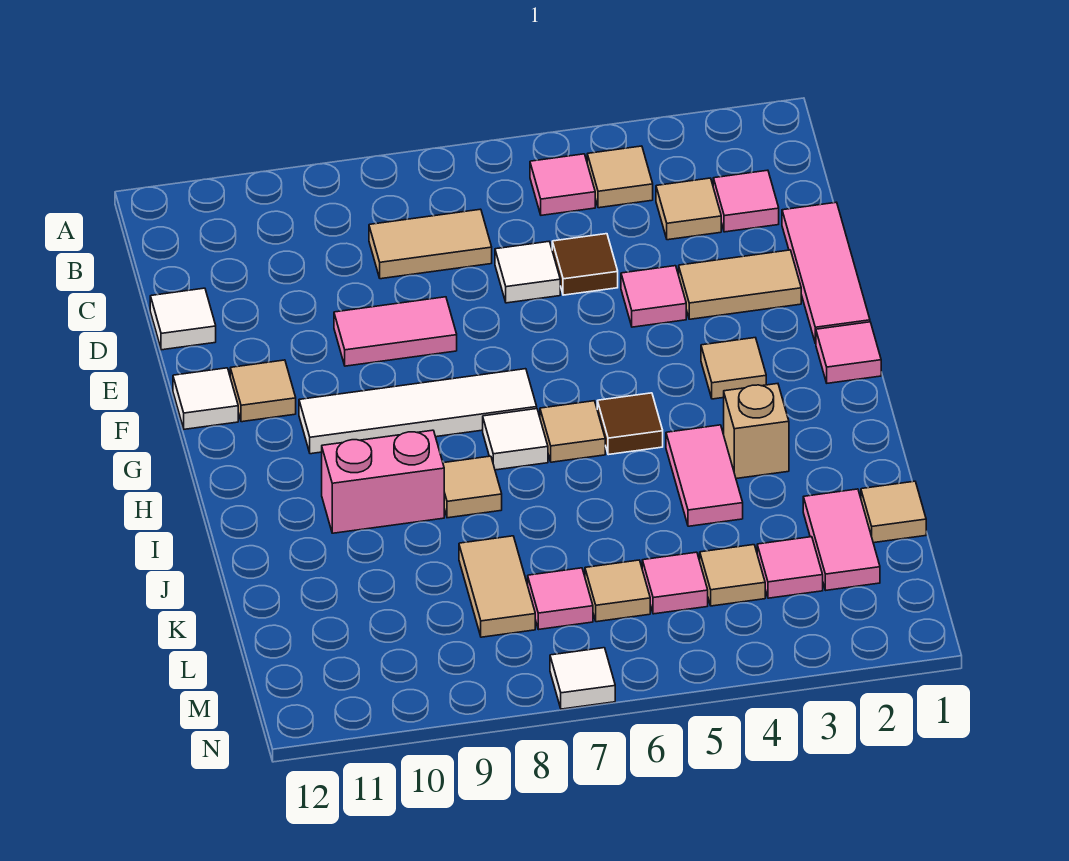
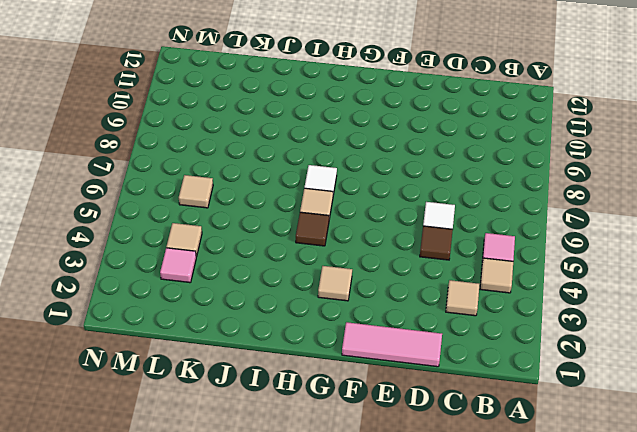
none -> pink 1x1 tile [713,170,779,232]
none -> tan 1x2 tile [369,209,492,279]
none -> white 1x1 tile [150,288,216,350]
none -> tan 1x2 tile [679,250,801,319]

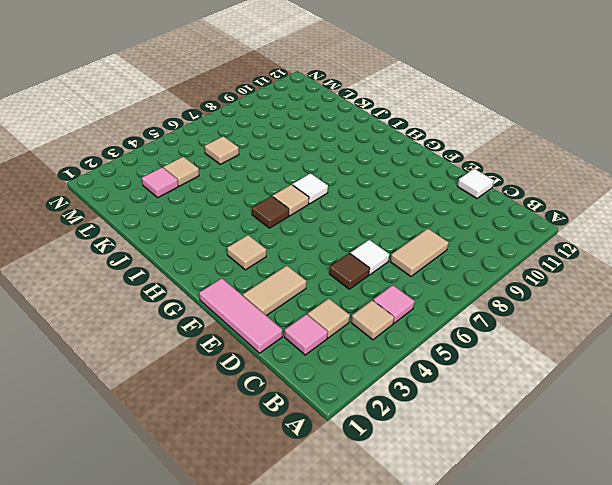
none -> pink 1x1 tile [621,266,686,327]
none -> pink 1x2 tile [334,297,457,366]
none -> tan 1x1 tile [230,360,296,422]
none -> white 1x1 tile [173,368,238,429]

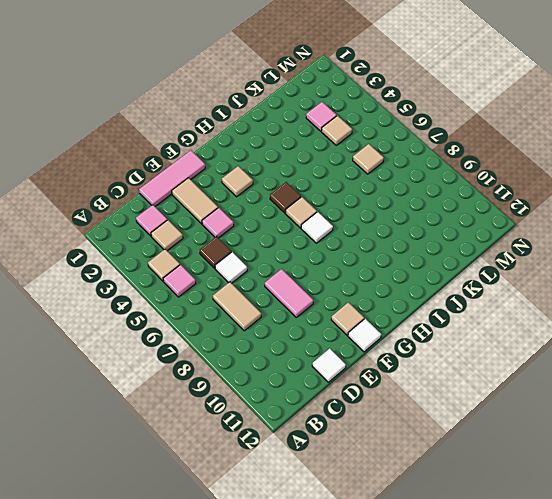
none -> pink 1x1 tile [816,322,881,383]
none -> white 1x4 tile [299,369,537,454]
none -> tan 1x1 brick [724,384,789,479]
none -> pink 1x2 tile [666,425,743,526]

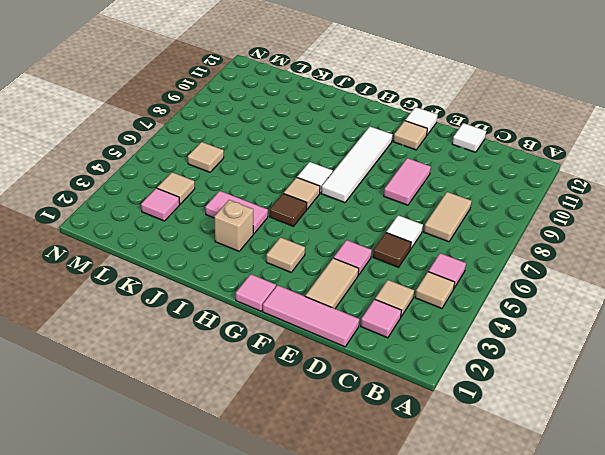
none -> tan 1x1 tile [443,456,502,518]
none -> pink 1x2 brick [322,430,444,533]
none -> tan 1x1 tile [861,481,926,543]
none -> pink 1x2 tile [803,489,880,590]

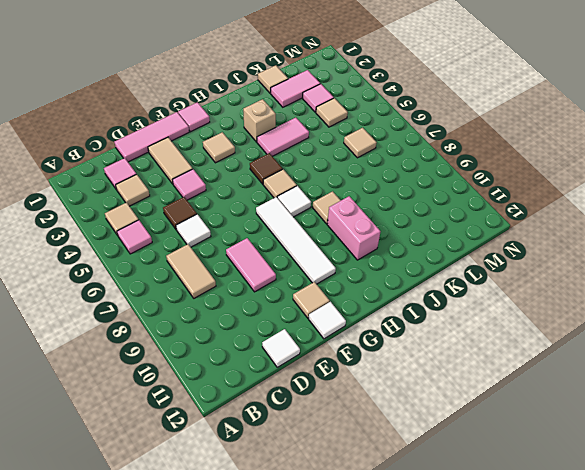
none -> tan 1x2 tile [459,536,535,637]
none -> pink 1x1 tile [642,552,708,614]
none -> pink 1x1 tile [528,568,593,630]
none -> white 1x1 tile [550,648,615,709]

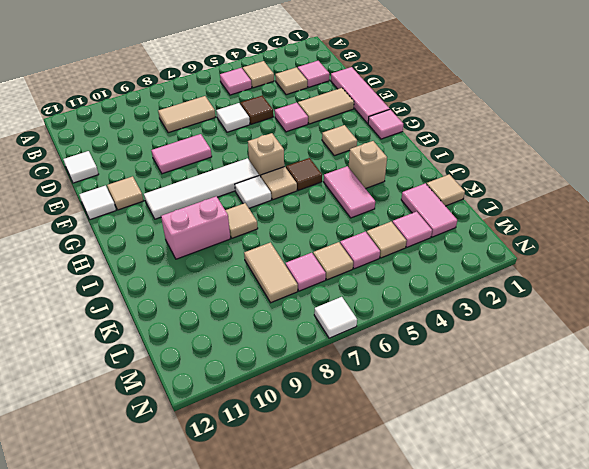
tan 1x1 brick [248,133,284,177] -> none

